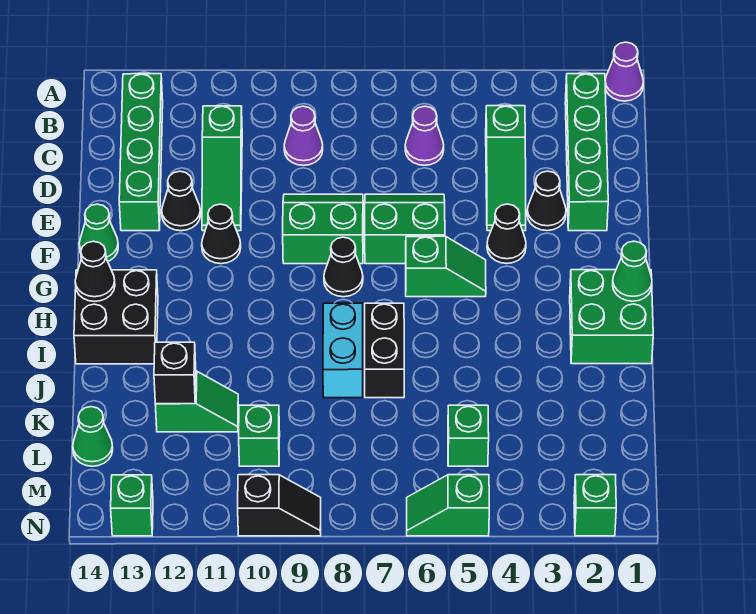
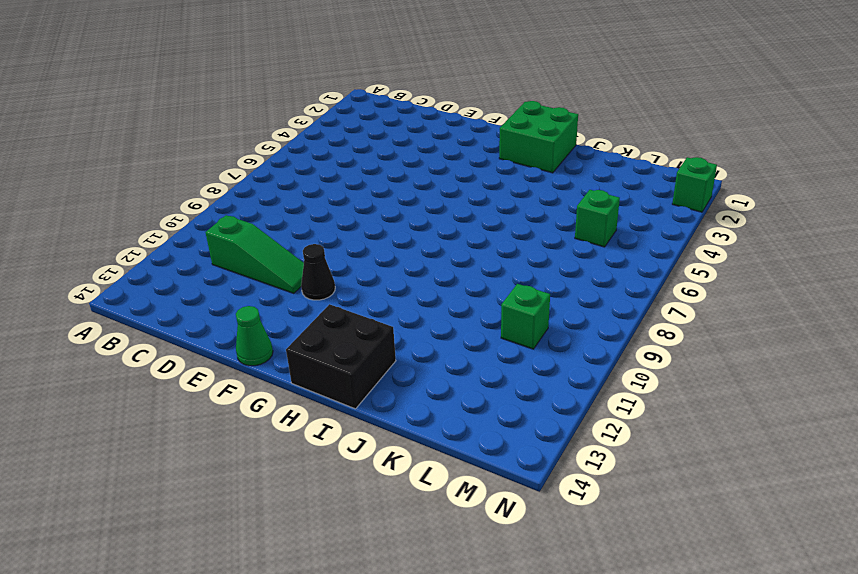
none -> purple 1x1 cone [605,42,643,101]
none -> green 1x4 brick [565,74,608,231]
none -> green 1x4 brick [119,74,163,231]
none -> green 1x3 slope [486,106,526,231]

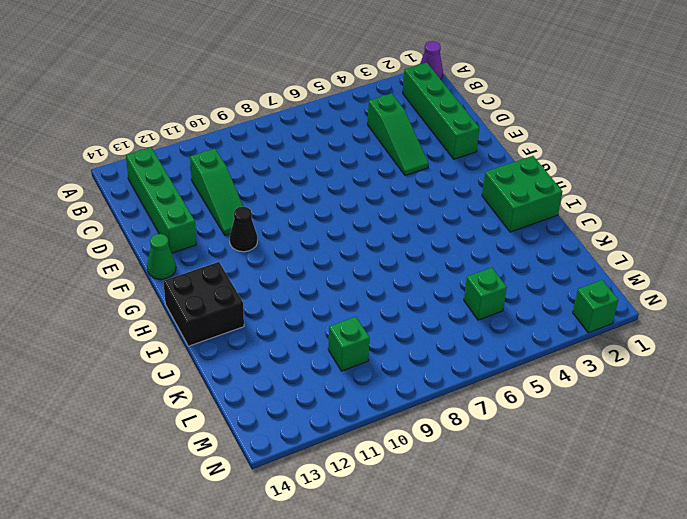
none -> purple 1x1 cone [405,106,444,165]
none -> purple 1x1 cone [284,106,323,166]
none -> black 1x1 cone [527,171,566,231]
none -> green 2x2 slope [365,194,445,264]

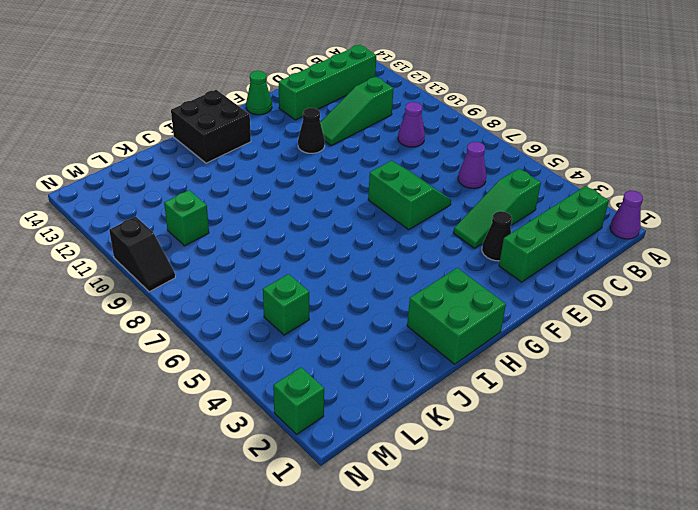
none -> green 2x2 slope [283,194,363,264]
none -> black 1x1 cone [162,171,201,231]
none -> black 1x1 cone [487,204,526,263]
none -> green 1x2 slope [406,236,486,297]

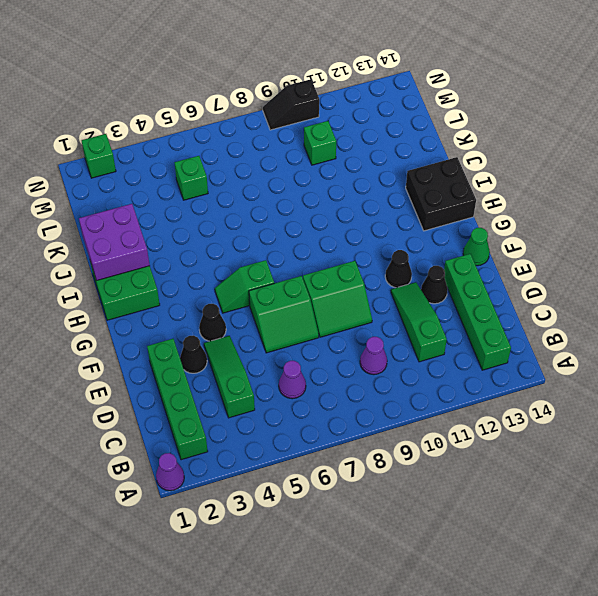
purple 2x2 brick [79,204,150,281] -> none
none -> black 1x1 cone [324,237,363,297]
none -> black 1x2 brick [365,303,404,398]
none -> cyan 1x2 brick [323,303,363,398]
none -> green 1x2 slope [155,371,238,432]

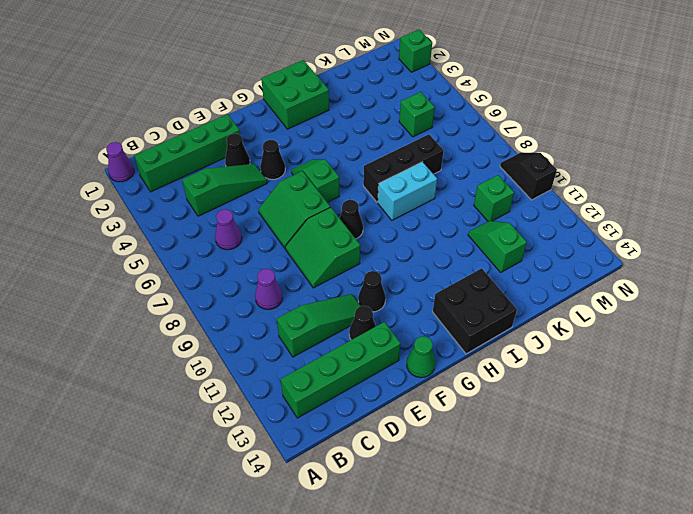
black 1x3 brick [363,134,444,202] -> black 1x2 brick [365,303,404,398]
none -> green 1x1 cone [73,407,113,466]
none -> green 1x2 slope [407,475,489,536]
none -> green 1x1 brick [111,475,153,536]
none -> green 1x1 cone [613,241,652,301]

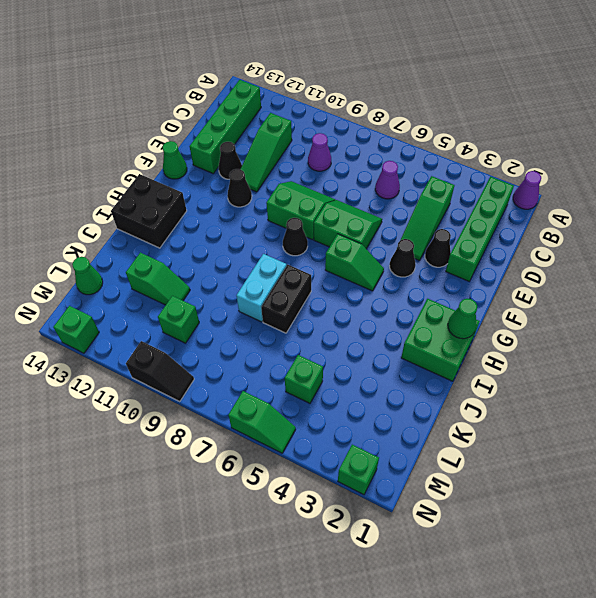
green 1x2 slope [228,391,296,453] -> green 1x2 slope turned to [407,475,489,536]
none -> black 1x1 cone [75,241,115,301]
none -> black 1x1 brick [154,342,196,404]

